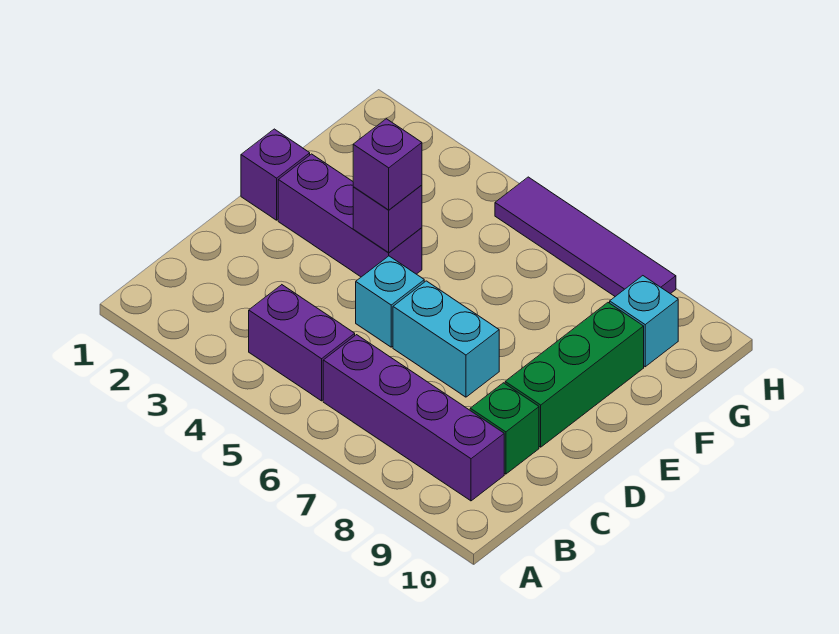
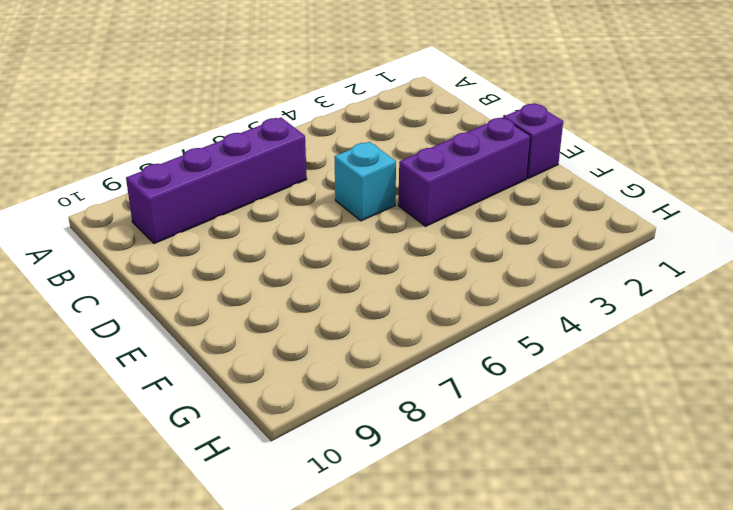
none -> purple 1x2 brick [249,285,355,401]
none -> green 1x1 brick [470,383,539,474]
none -> cyan 1x2 brick [393,281,499,397]

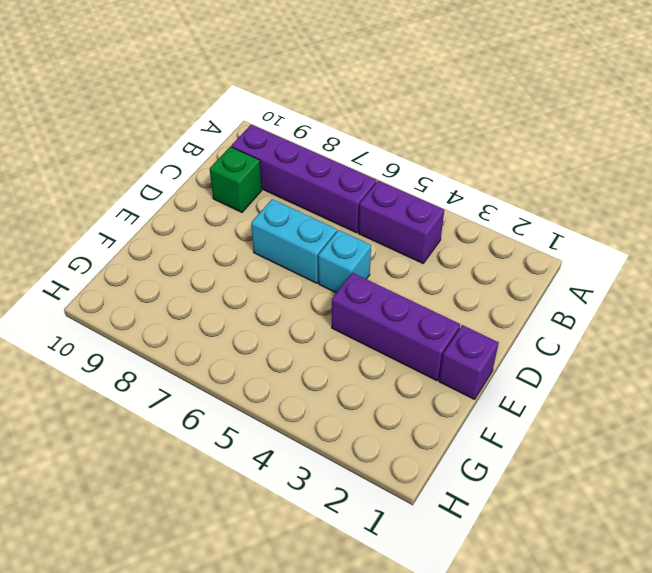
none -> green 1x3 brick [505,303,644,447]
none -> cyan 1x1 brick [610,276,678,367]
none -> purple 1x4 tile [495,177,676,296]

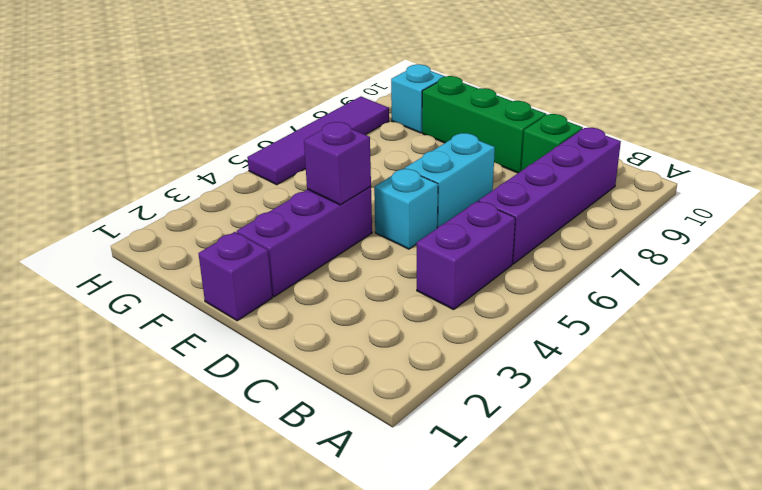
none -> purple 1x1 brick [353,119,422,210]

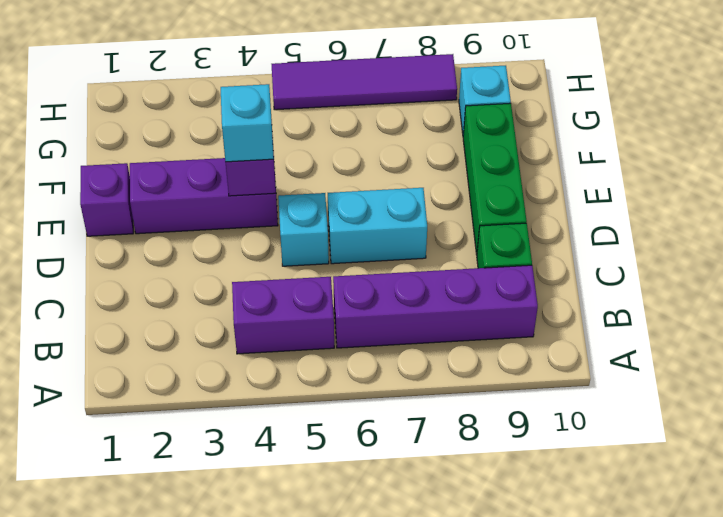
cyan 1x1 brick [221,84,274,162] -> purple 1x1 brick [353,119,422,210]

